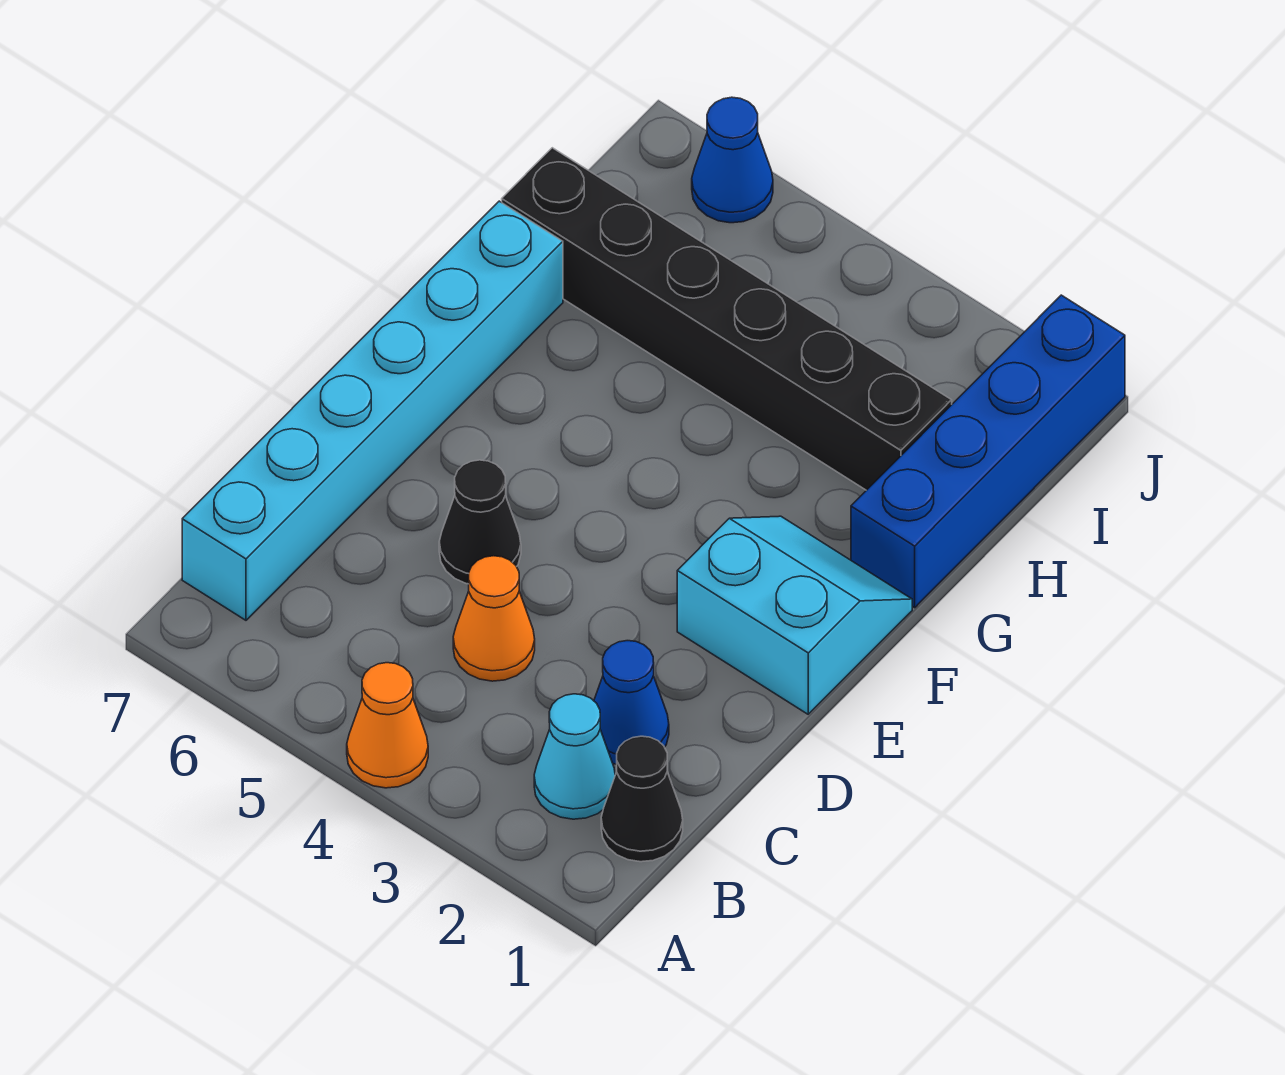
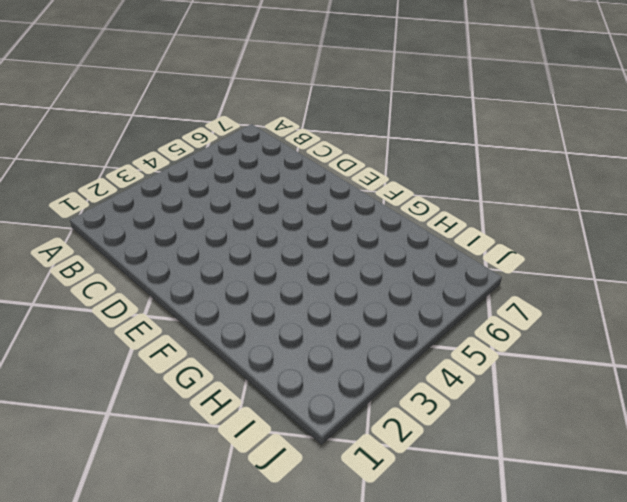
none -> orange 1x1 cone [347,663,428,788]
none -> black 1x1 cone [601,736,683,862]

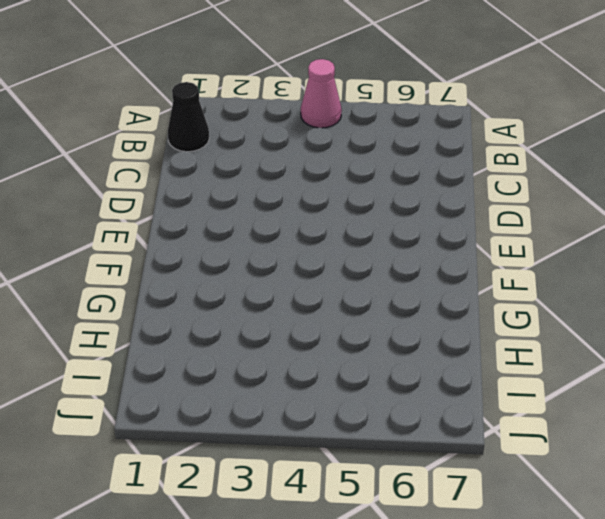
pink 1x1 cone [301,59,342,128] -> orange 1x1 cone [347,663,428,788]
none -> cyan 1x1 cone [534,694,615,819]
none -> cyan 1x6 brick [182,201,563,620]

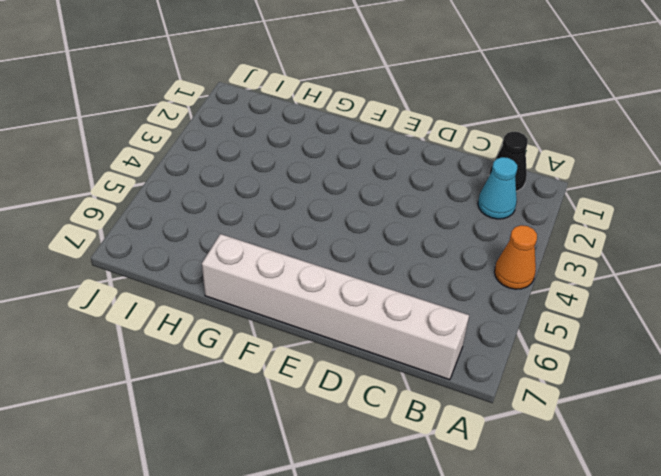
white 1x6 brick [202,234,469,380] -> cyan 1x6 brick [182,201,563,620]
none -> blue 1x1 cone [594,641,669,764]
none -> orange 1x1 cone [453,556,535,681]

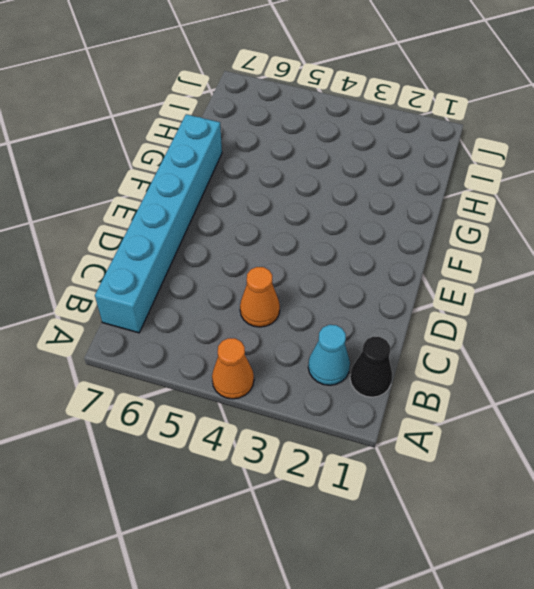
none -> blue 1x1 cone [594,641,669,764]
none -> black 1x1 cone [439,460,521,584]

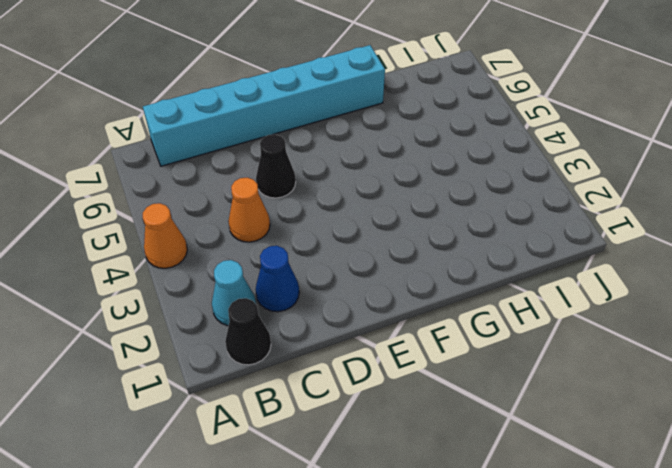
none -> cyan 2x2 slope [677,516,912,714]
none -> blue 1x4 brick [851,295,1125,608]

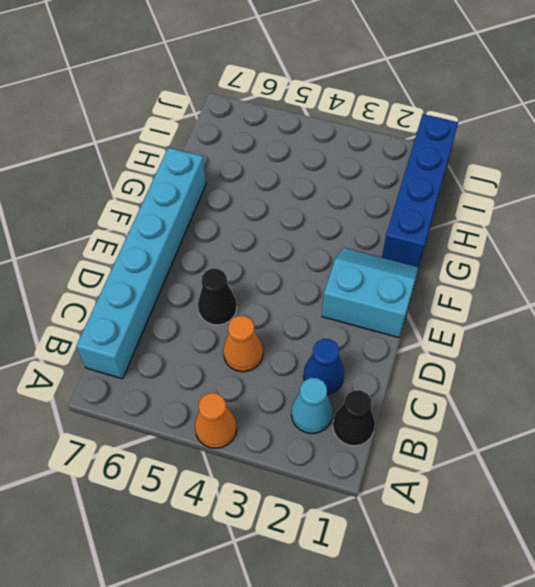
none -> black 1x6 brick [502,148,952,490]
none -> blue 1x1 cone [692,97,773,223]

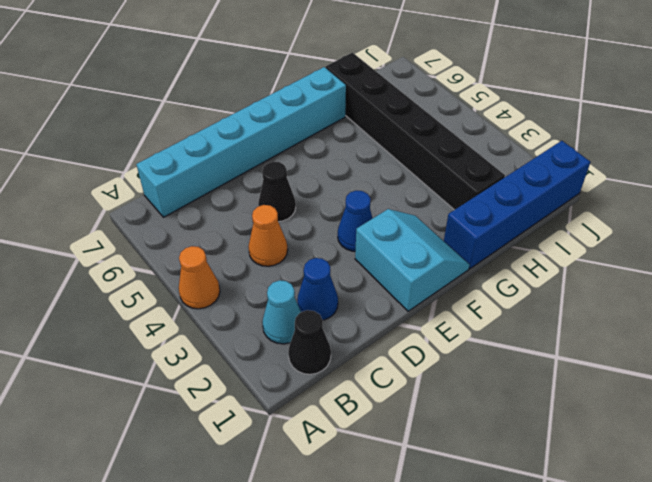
blue 1x1 cone [338,191,373,251] -> blue 1x1 cone moved to [692,97,773,223]

